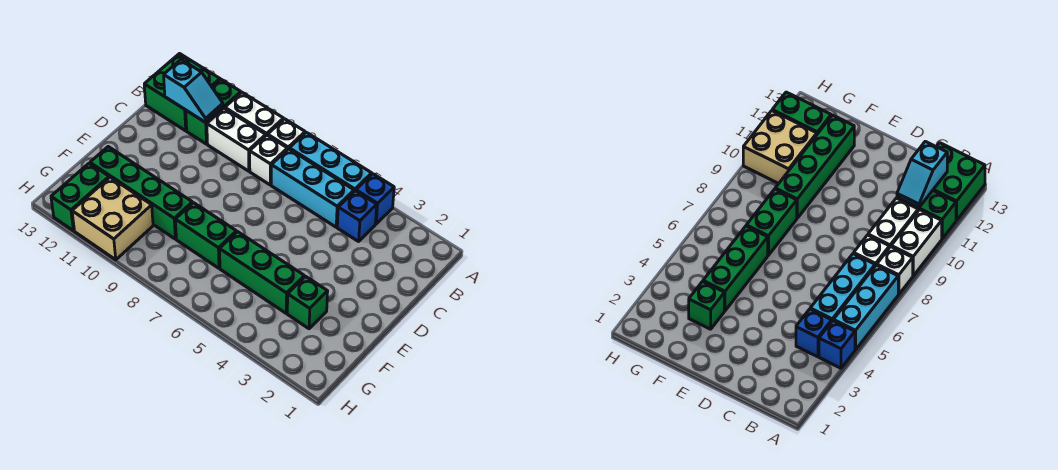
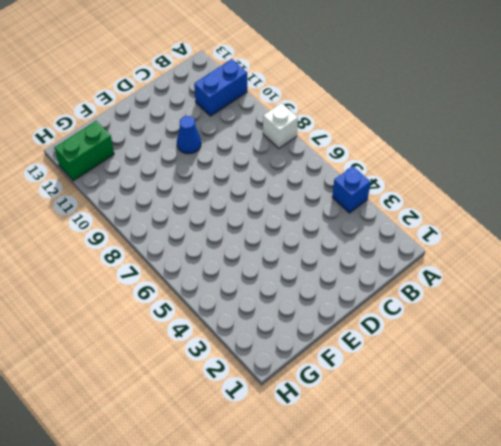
blue 1x2 brick [194,59,247,116] -> green 1x2 brick [186,79,241,144]
blue 1x1 cone [177,116,201,154] -> none
none -> cyan 1x3 brick [289,132,372,191]
none -> white 1x2 brick [225,92,283,135]
none -> green 2x2 brick [144,54,220,131]

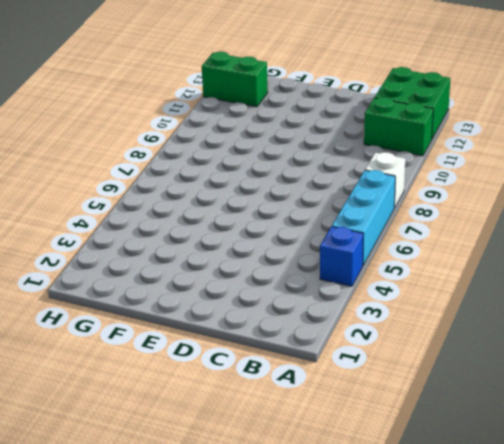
none -> white 1x2 brick [225,92,283,135]
none -> blue 1x1 brick [337,191,377,241]
none -> cyan 1x3 brick [271,149,354,227]

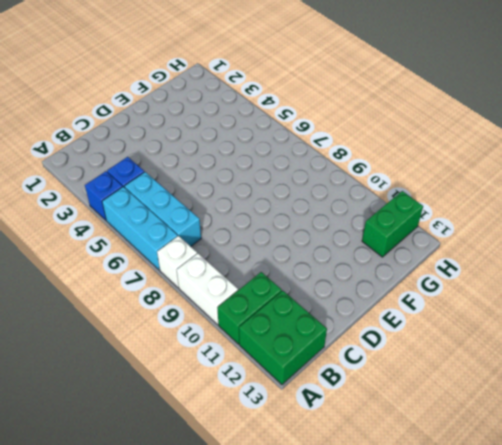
none -> white 1x1 brick [250,135,287,185]
none -> white 1x2 brick [207,108,266,171]
none -> green 1x1 brick [287,276,328,329]

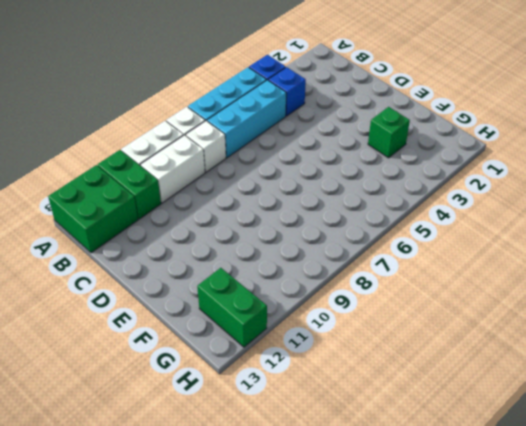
none -> green 1x3 brick [220,232,304,313]
none -> green 1x2 brick [175,203,236,268]
none -> green 1x4 brick [90,147,192,239]

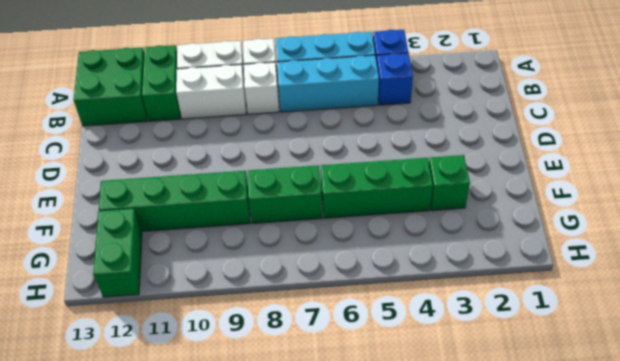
none -> tan 2x2 brick [72,177,153,260]
none -> cyan 1x2 slope [164,60,223,122]

